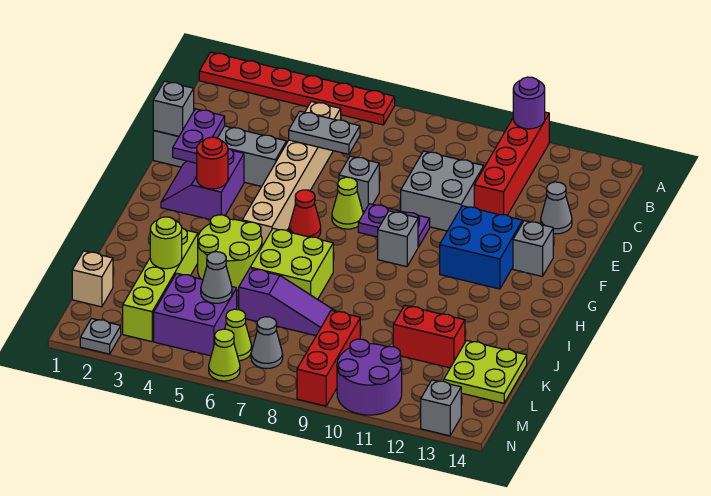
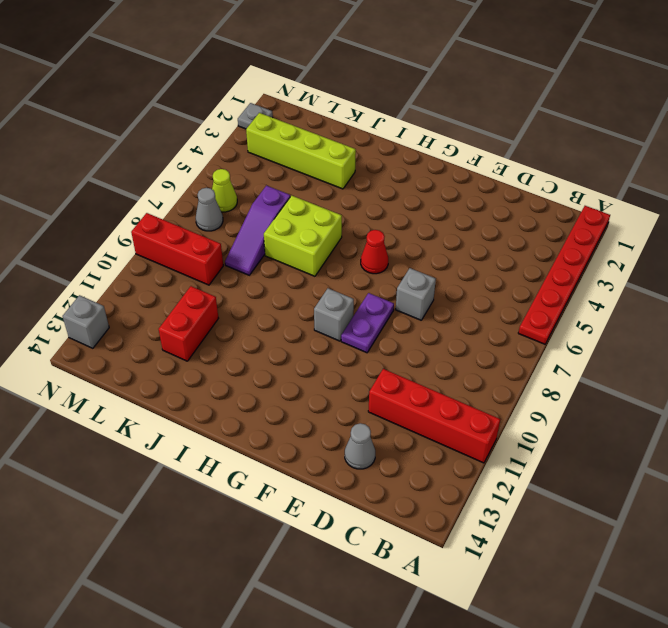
none -> tan 1x6 brick [242,101,341,246]
none -> grey 2x2 brick [401,151,484,231]
none -> grey 1x4 brick [153,126,287,186]
none -> purple 2x2 slope [161,149,244,220]

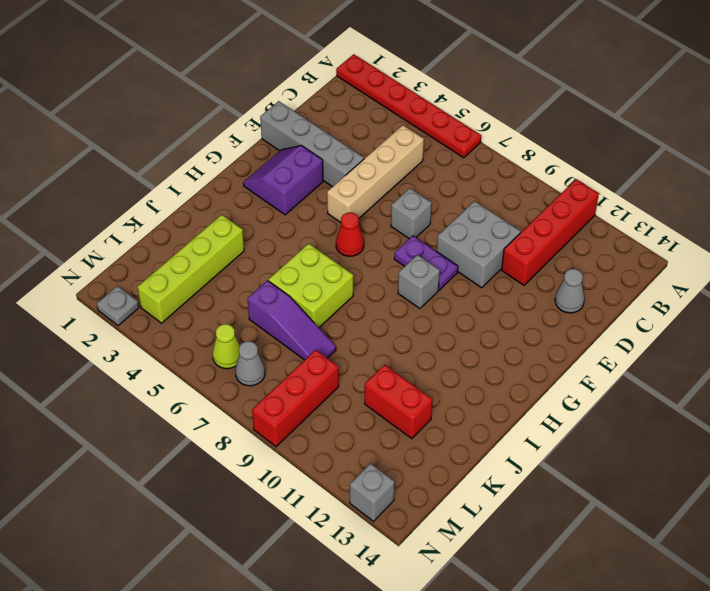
tan 1x4 brick [327,125,424,222] -> tan 1x6 brick [242,101,341,246]
none -> lime 1x1 cone [332,177,363,229]
none -> blue 2x2 brick [440,206,523,289]
none -> grey 1x1 brick [513,221,553,276]
none -> lime 2x2 round brick [198,215,262,290]

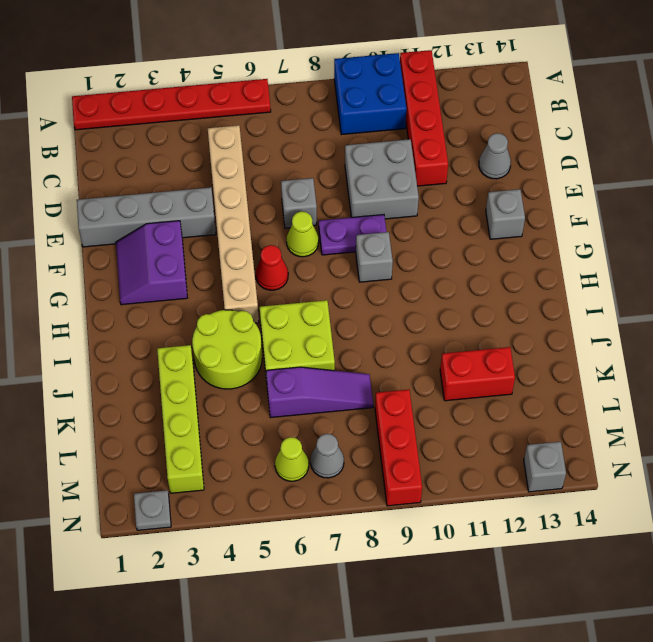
blue 2x2 brick [334,53,406,135] -> blue 2x2 brick moved to [440,206,523,289]
none -> lime 2x2 plate [444,340,527,403]
none -> tan 1x1 brick [72,251,113,307]
none -> purple 2x2 brick [154,273,237,356]
none -> purple 2x2 round brick [337,339,402,415]

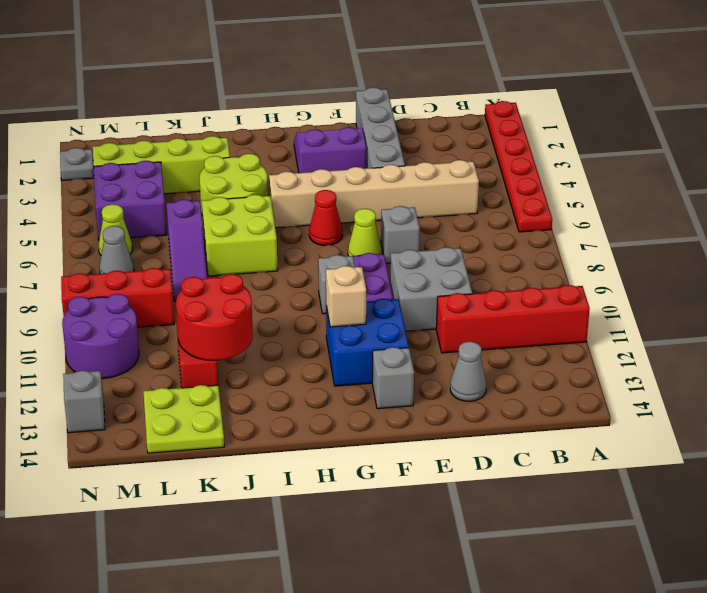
tan 1x1 brick [326,266,366,327] -> tan 1x1 brick moved to [72,251,113,307]
red 2x2 round brick [176,274,253,361] -> none
none -> lime 1x1 cone [209,329,240,381]
none -> purple 1x1 round brick [513,77,545,129]
none -> grey 1x2 plate [289,111,360,154]
none -> grey 1x1 brick [153,81,194,136]

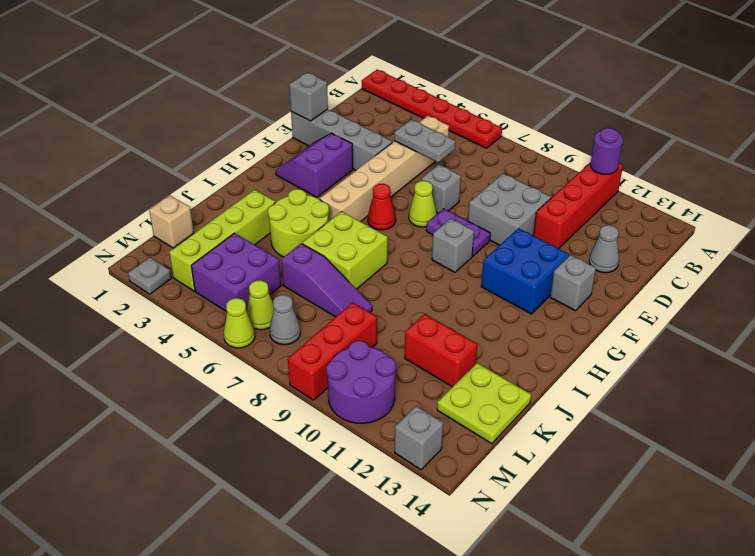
none -> purple 1x2 plate [173,109,225,163]
none -> red 1x1 round brick [197,137,228,189]
none -> lime 1x1 round brick [150,217,182,269]
none -> grey 1x1 cone [201,252,232,303]

